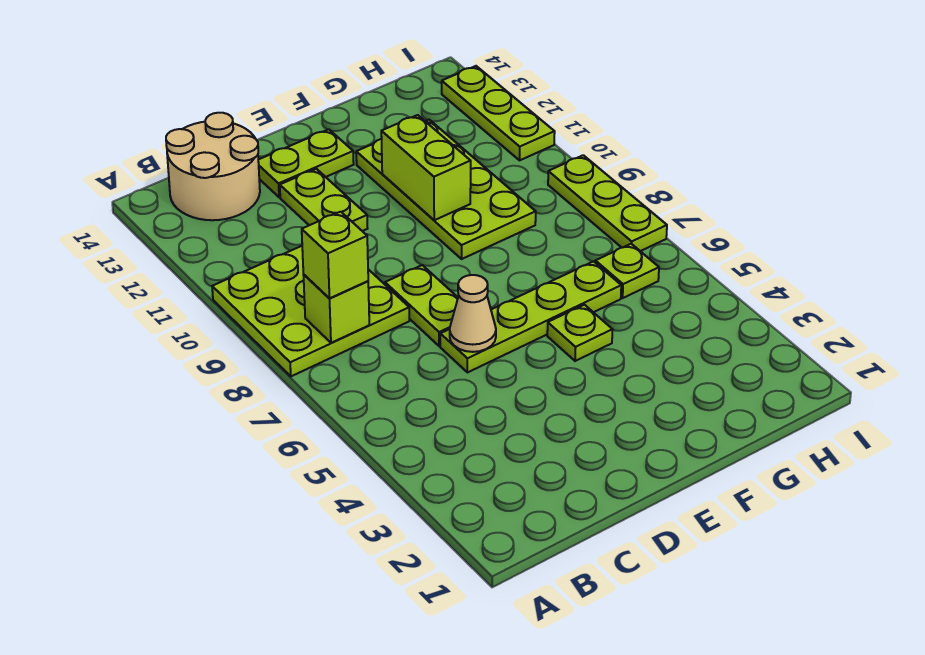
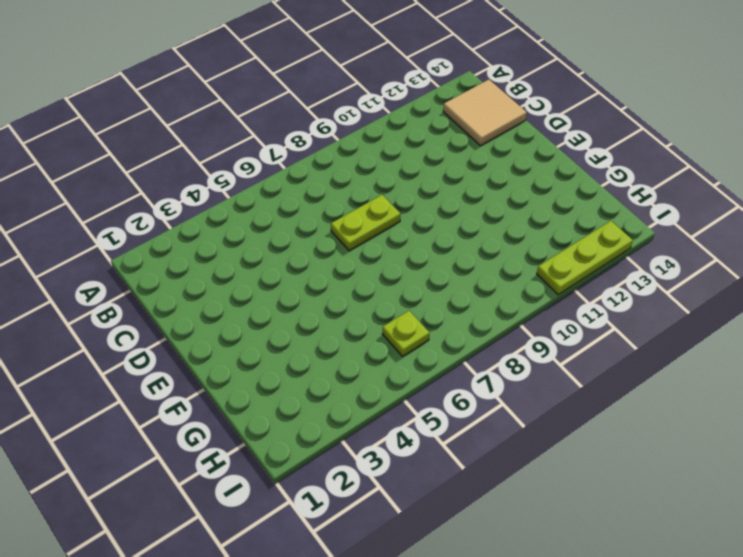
tan 2x2 tile [443,79,527,146] -> tan 2x2 round brick [166,113,260,220]
none -> lime 3x3 plate [212,246,409,376]
none -> lime 1x4 plate [440,261,621,372]
none -> lime 1x2 plate [280,169,368,231]

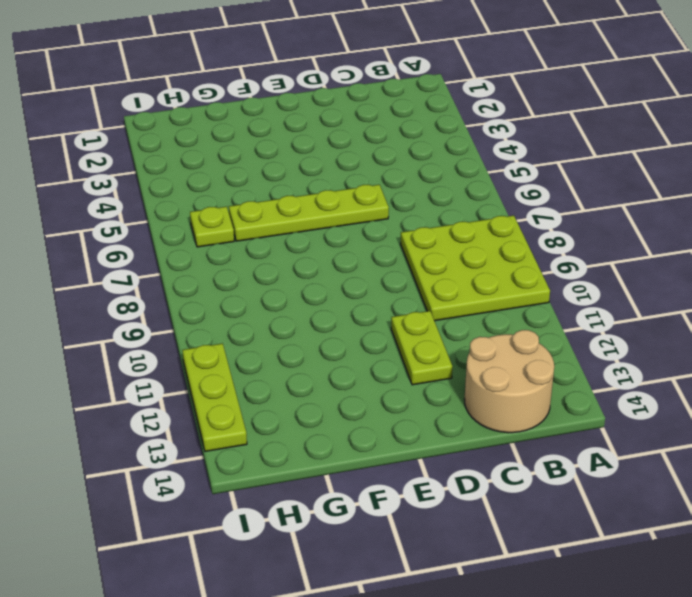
none -> lime 1x2 plate [385,265,458,346]
none -> lime 1x2 plate [258,129,354,197]
none -> lime 1x1 plate [547,305,612,361]

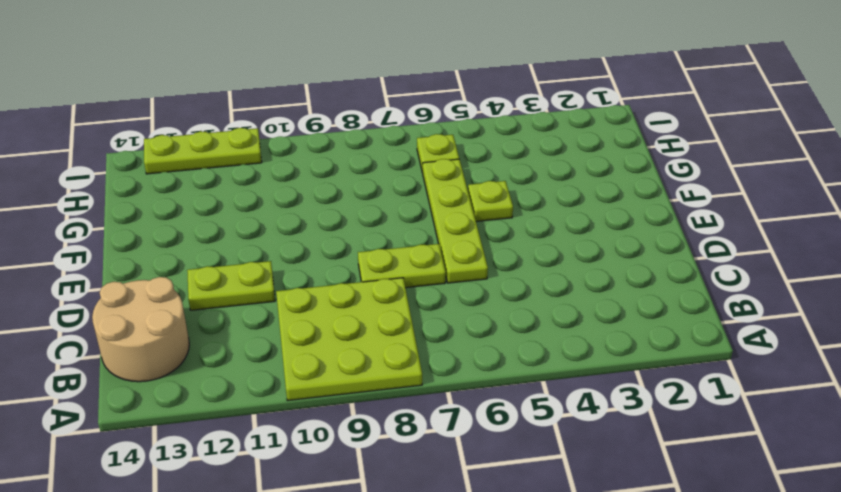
none -> lime 1x2 plate [258,129,354,197]
none -> lime 2x4 plate [356,120,536,259]
none -> lime 1x3 plate [548,155,667,251]

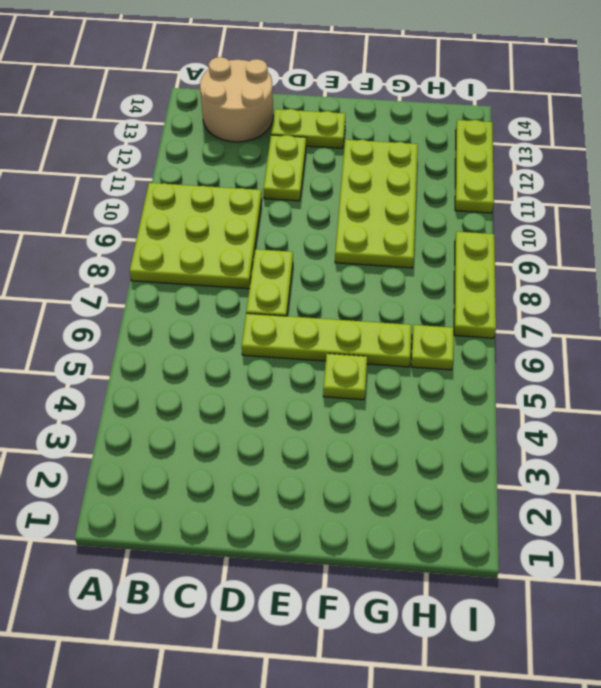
none -> lime 1x1 brick [304,275,369,343]
none -> tan 1x1 cone [450,275,496,352]
none -> lime 1x2 brick [381,115,471,220]

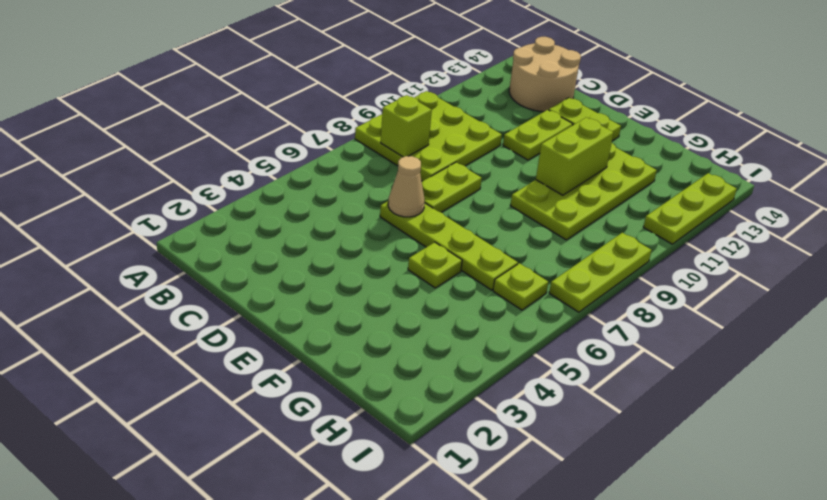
none -> lime 1x1 brick [302,212,368,298]

